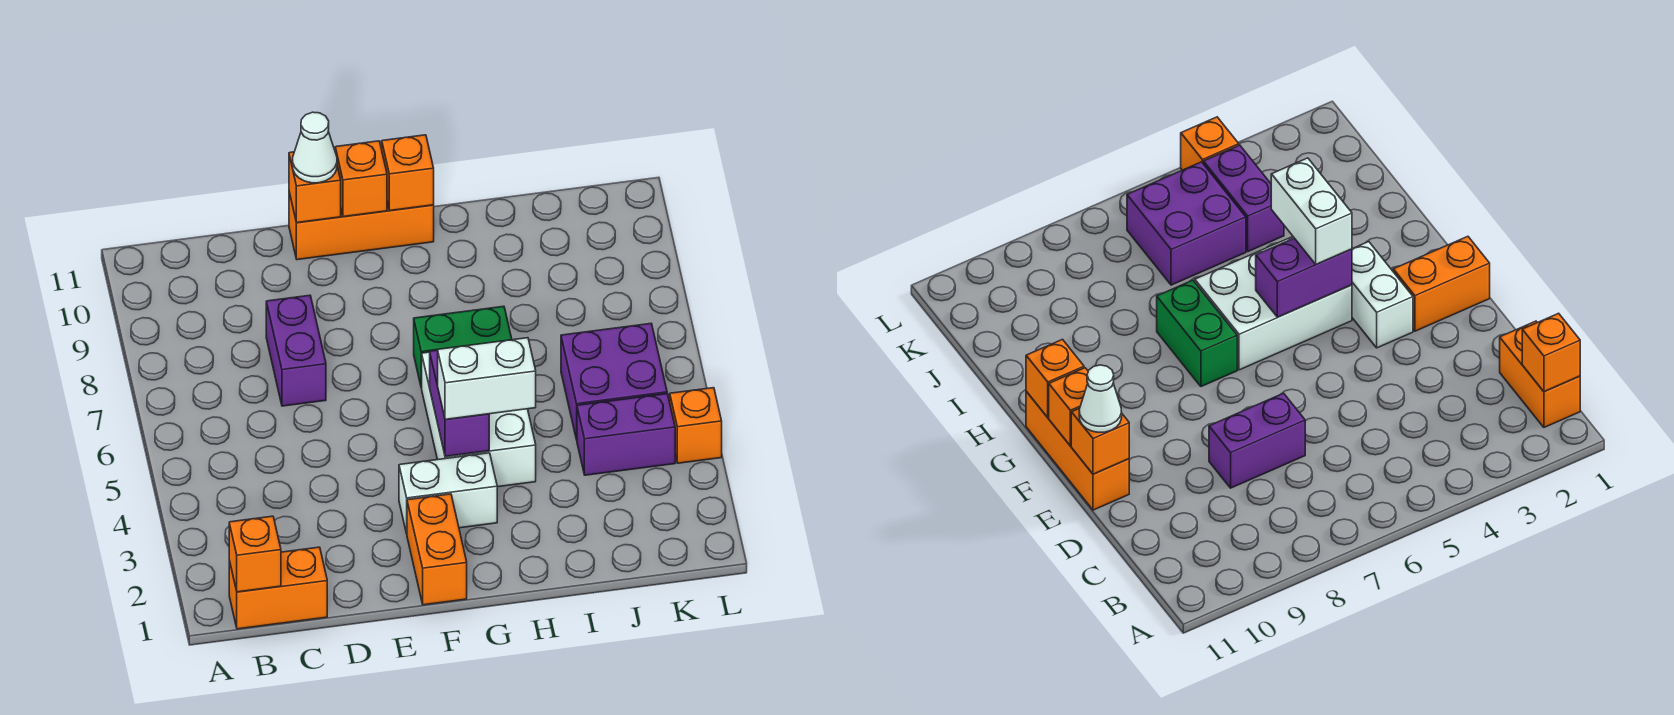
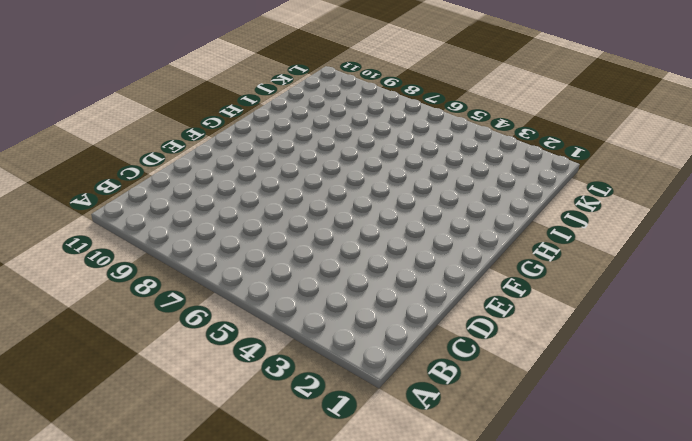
none -> orange 1x2 brick [229,547,327,629]
none -> purple 1x2 brick [266,295,326,406]
none -> orange 1x3 brick [289,192,434,260]

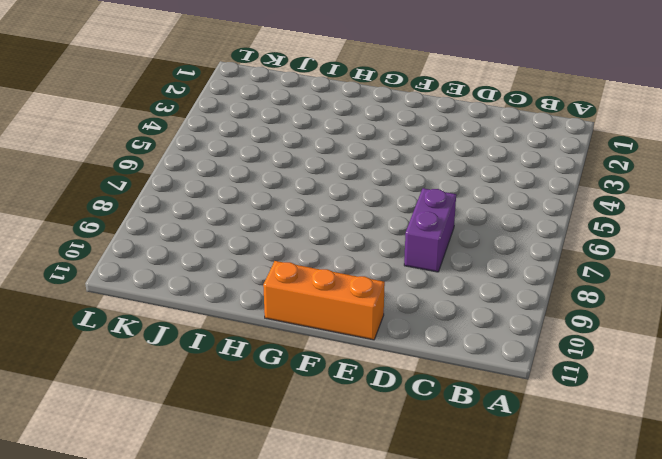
none -> orange 1x2 brick [229,547,327,629]
none -> orange 1x2 brick [407,494,467,605]
none -> white 1x2 brick [399,453,497,534]

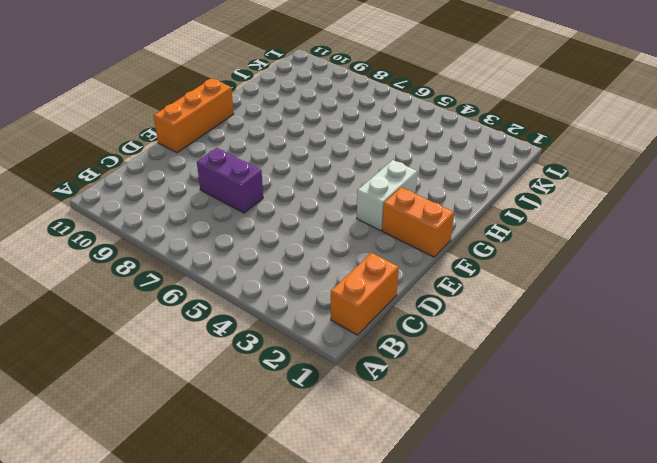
none -> white 2x3 brick [422,352,536,487]
none -> green 1x2 brick [414,306,512,388]
none -> purple 1x2 brick [577,394,675,475]

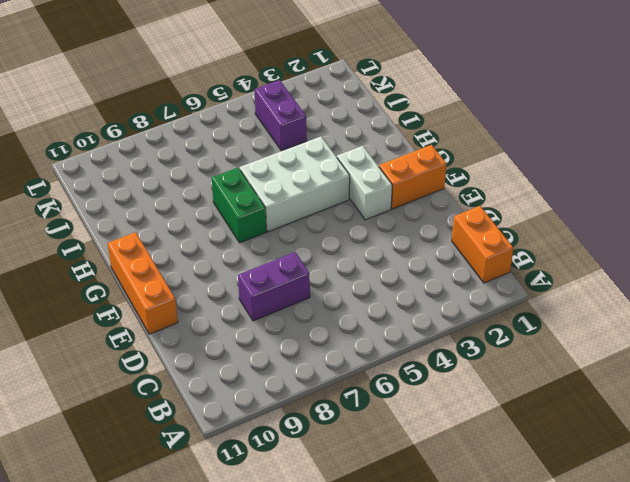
none -> purple 2x2 brick [561,324,667,440]
none -> orange 1x1 brick [670,388,722,463]
none -> orange 1x1 brick [229,516,281,592]

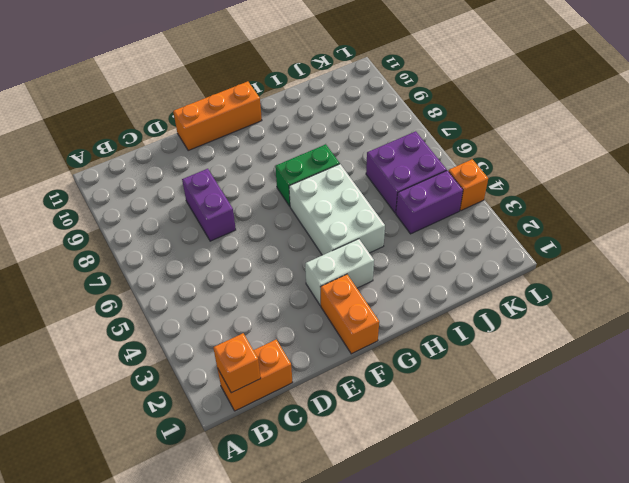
none -> orange 1x1 brick [289,152,341,223]
none -> orange 1x1 brick [335,141,387,217]
none -> purple 1x2 brick [430,350,489,456]

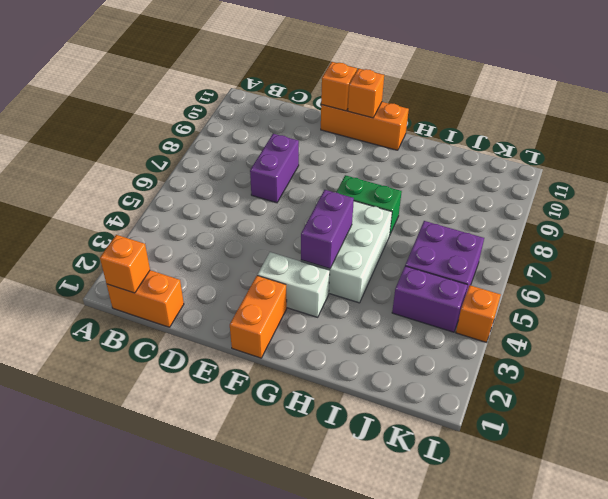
none -> orange 1x1 brick [382,135,434,211]
none -> white 1x1 cone [293,112,337,183]
none -> white 1x2 brick [438,338,536,419]

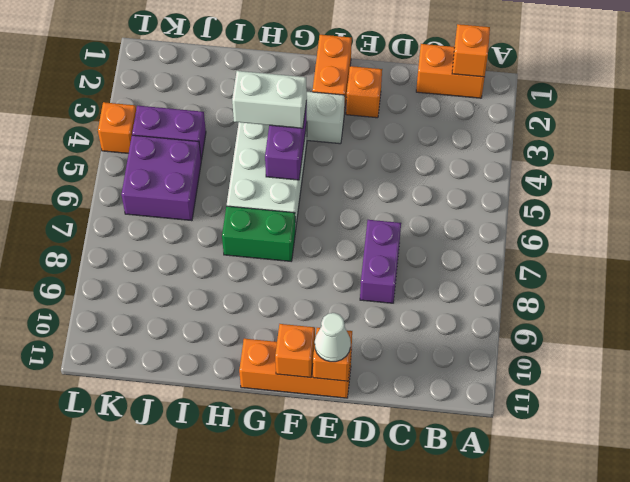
orange 1x1 brick [346,66,382,118] -> orange 1x1 brick moved to [382,135,434,211]

